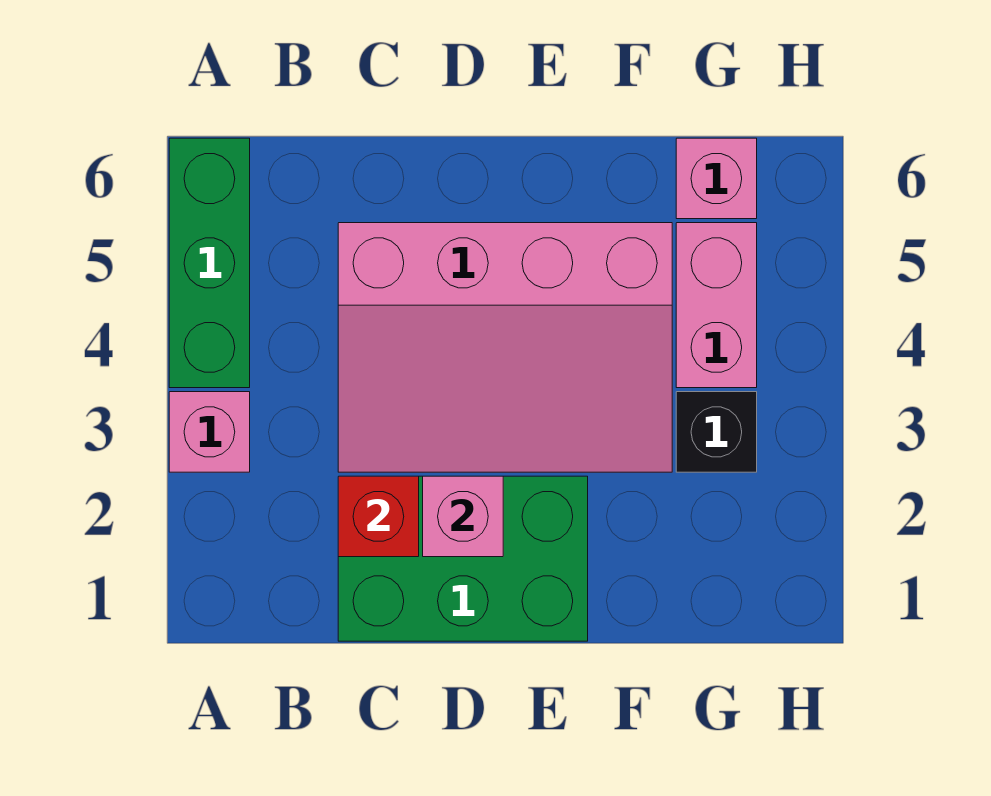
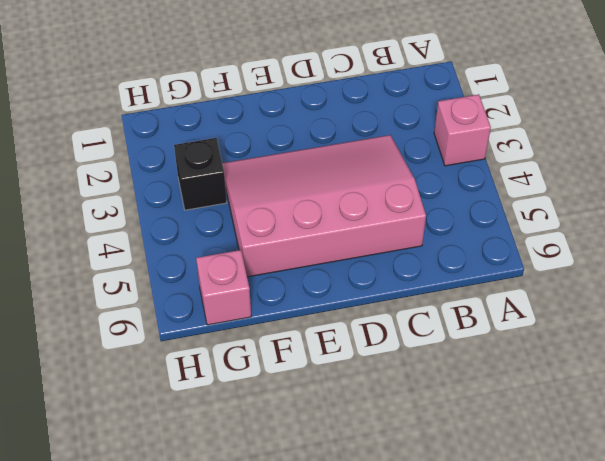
none -> green 1x3 brick [169,138,250,388]
none -> green 2x3 brick [338,476,588,641]

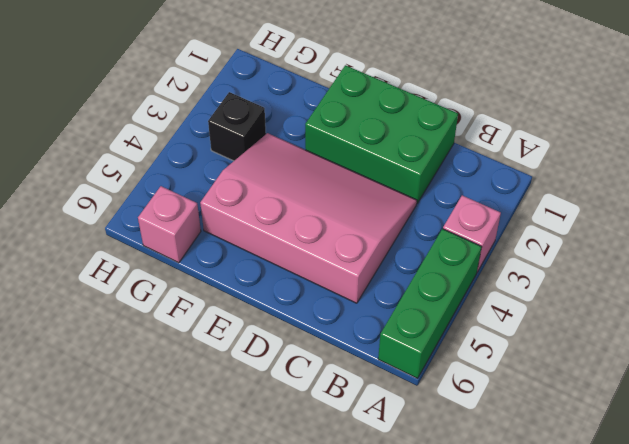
none -> pink 1x2 brick [676,223,757,388]
none -> red 1x1 brick [338,476,419,557]

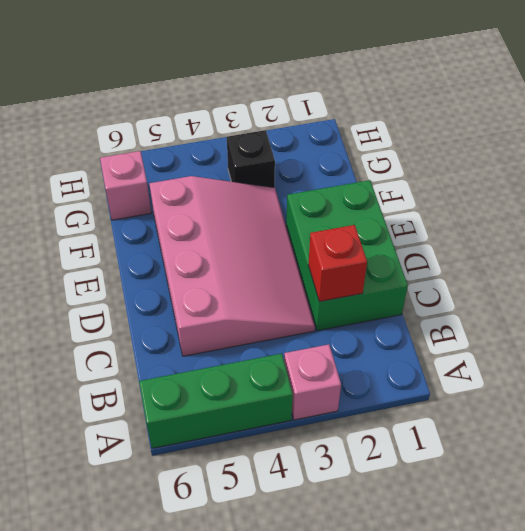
none -> pink 1x2 brick [676,223,757,388]
none -> pink 1x1 brick [423,476,503,557]

